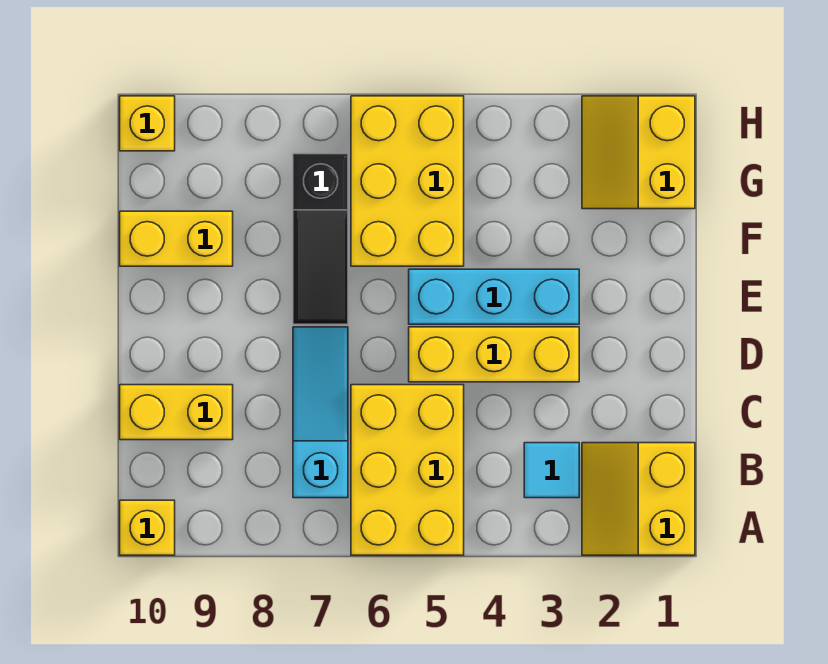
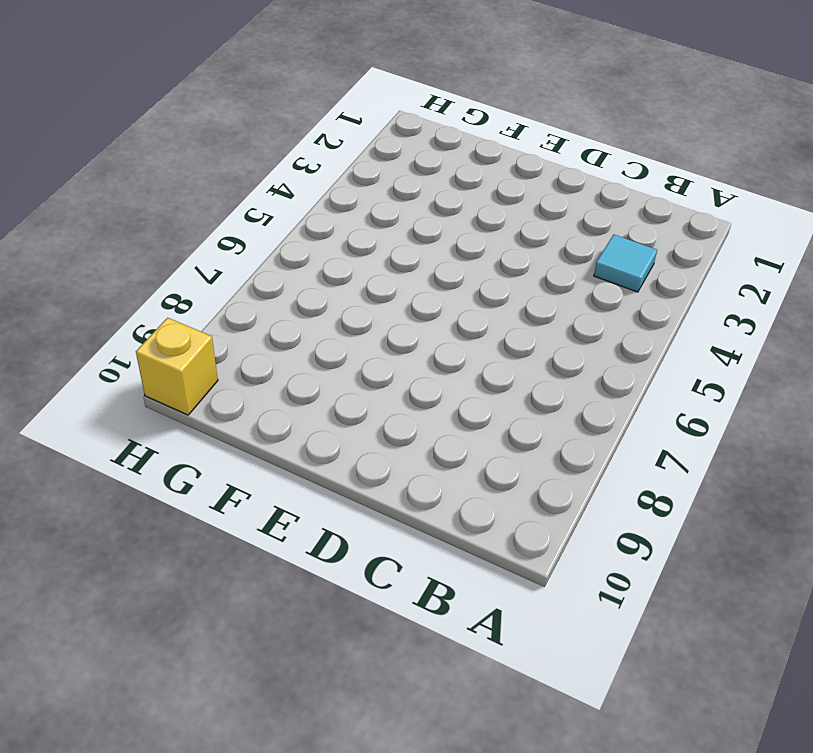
none -> yellow 2x2 slope [582,443,695,555]
none -> yellow 2x3 brick [351,385,464,555]
none -> yellow 1x1 brick [120,500,175,555]

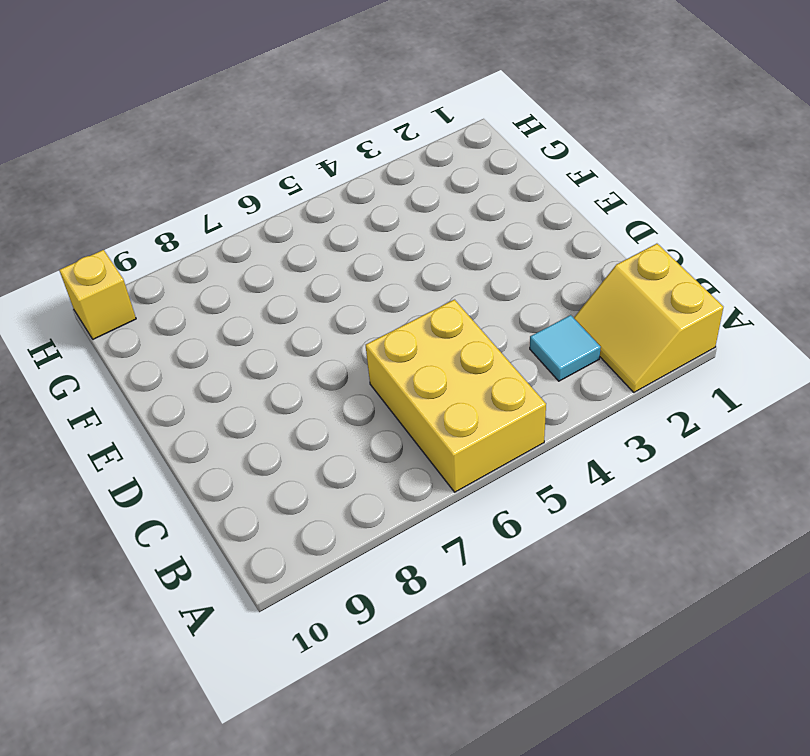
none -> yellow 1x1 brick [120,500,175,555]
none -> cyan 1x3 slope [293,327,348,498]
none -> yellow 1x2 brick [120,385,233,440]

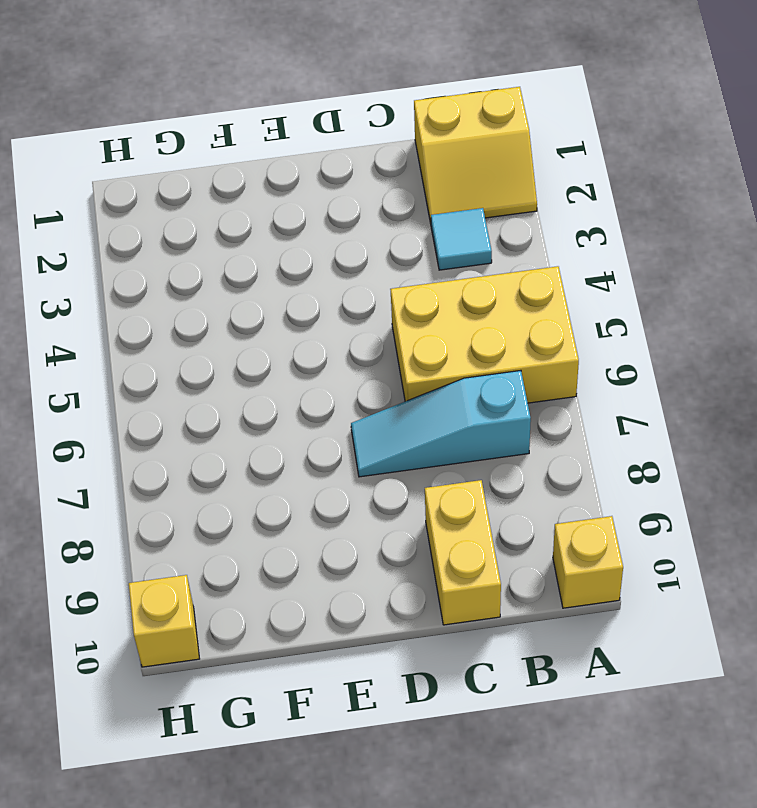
none -> yellow 1x3 brick [409,327,579,382]
none -> cyan 1x3 brick [409,269,579,324]
none -> black 1x3 slope [293,154,348,324]

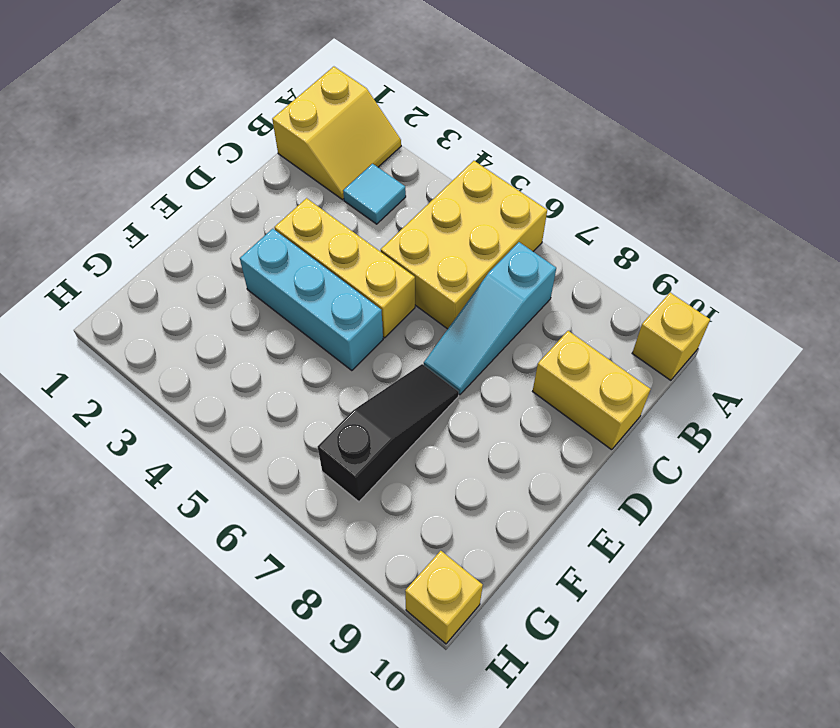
none -> yellow 2x3 brick [351,96,464,266]
none -> yellow 1x2 brick [120,211,233,266]
none -> yellow 2x2 slope [582,96,695,209]

